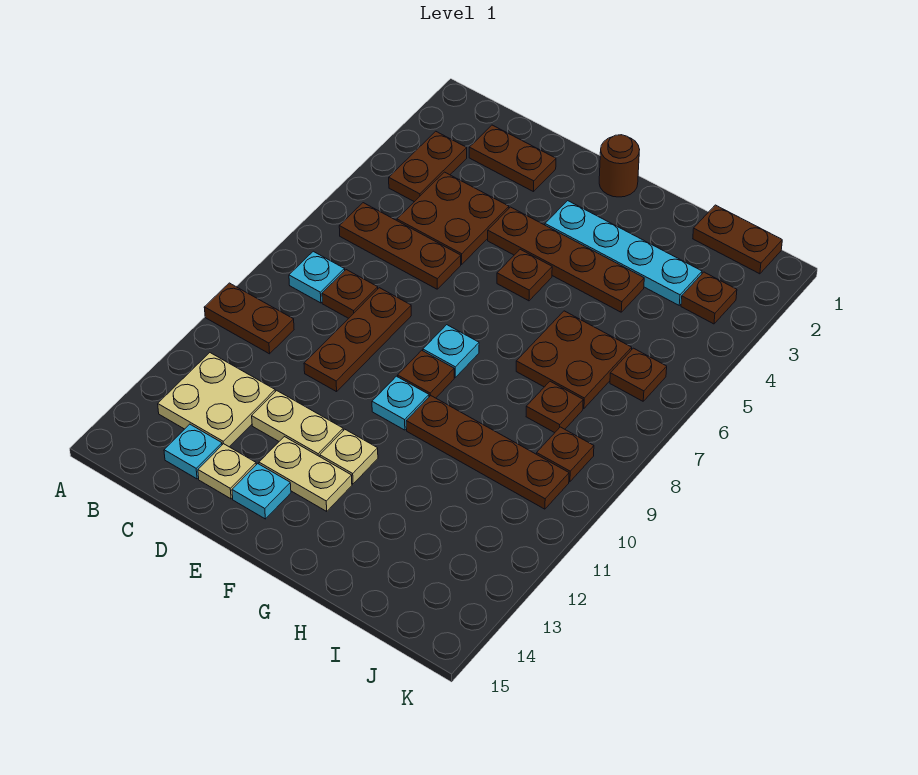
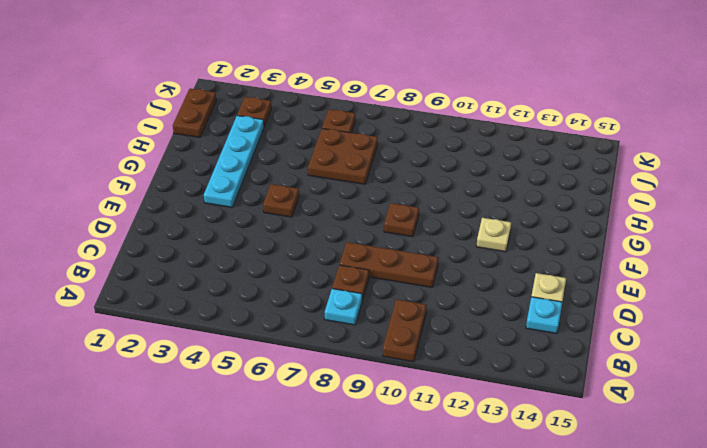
none -> brown 1x2 plate [389,131,467,202]
none -> brown 1x3 plate [339,203,461,289]
none -> tan 2x2 plate [158,353,275,447]

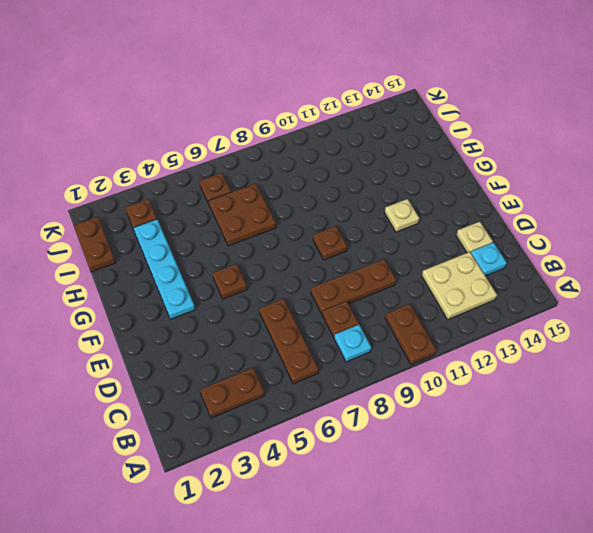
none -> brown 1x2 plate [469,125,556,192]
none -> brown 2x2 plate [397,172,509,264]
none -> tan 1x2 plate [252,391,343,457]

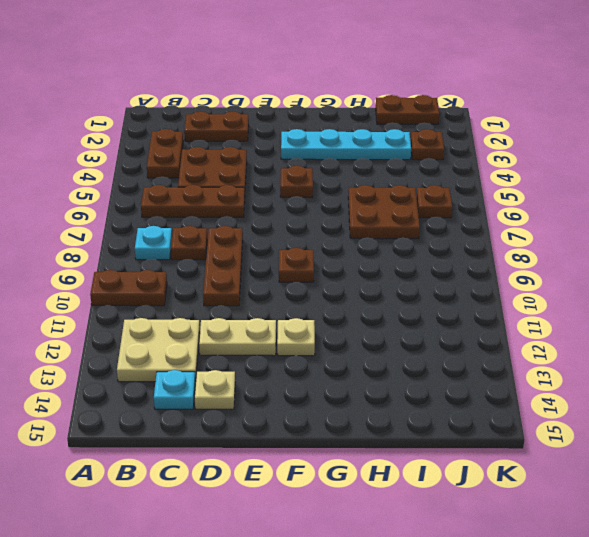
none -> brown 1x4 plate [488,207,644,312]
none -> tan 1x2 plate [259,437,352,511]
none -> cyan 1x1 plate [232,464,291,519]

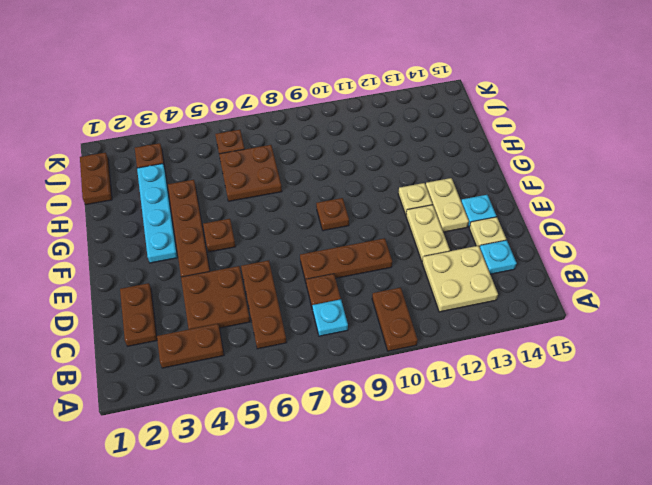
none -> brown 1x1 round brick [599,135,640,197]
none -> cyan 1x1 plate [423,325,479,377]
none -> cyan 1x1 plate [372,376,429,430]

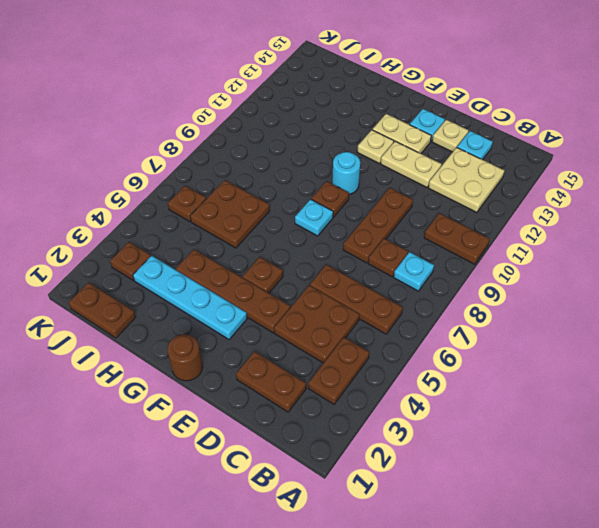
cyan 1x1 round brick [332,152,360,194] -> cyan 1x1 plate [372,376,429,430]
none -> brown 1x4 plate [406,396,569,509]
none -> brown 1x1 plate [526,381,583,433]
none -> brown 1x1 plate [537,427,594,482]

